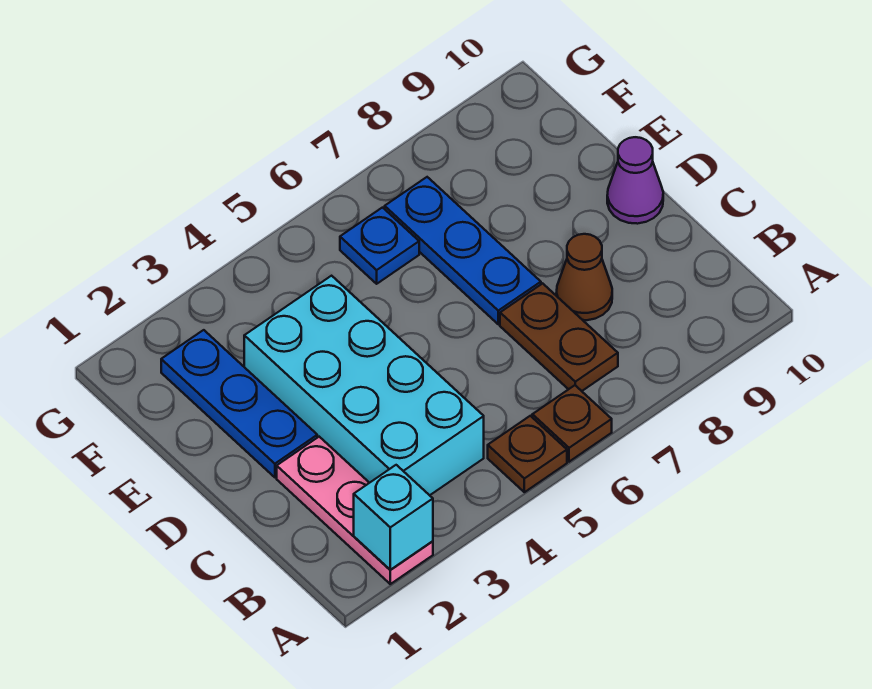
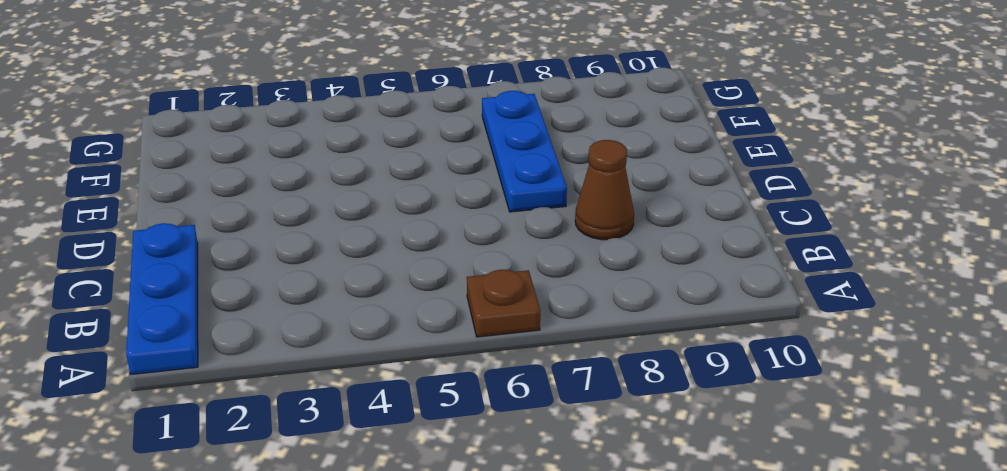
blue 1x3 plate [126,223,198,375] -> blue 1x3 plate moved to [161,330,317,477]
none -> pink 1x3 plate [277,437,433,584]
none -> brown 1x1 plate [488,416,567,492]

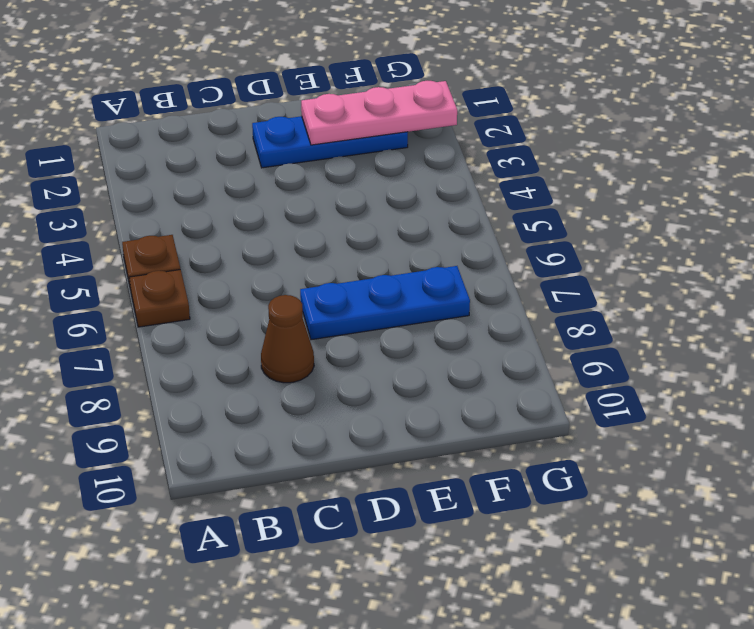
pink 1x3 plate [301,81,457,145] -> pink 1x3 plate moved to [277,437,433,584]
none -> cyan 2x4 brick [244,276,484,495]
none -> brown 1x2 plate [500,283,618,391]

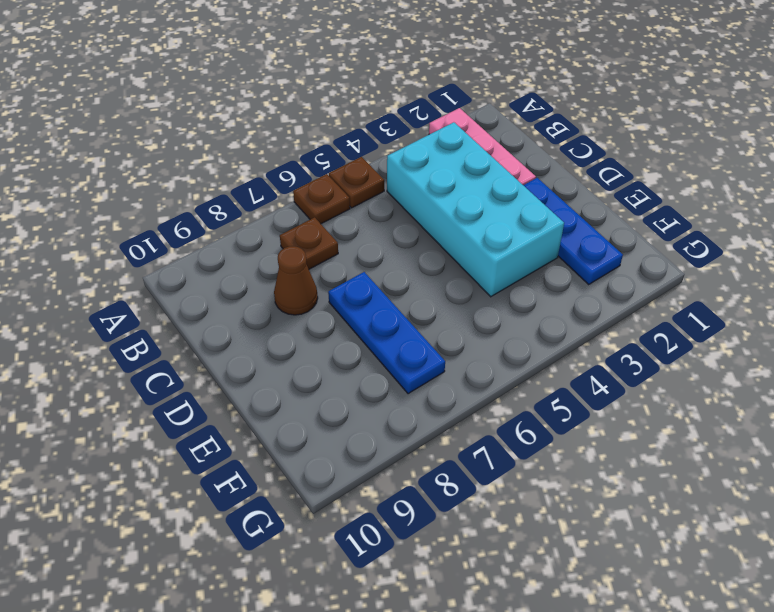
brown 1x1 plate [280,217,338,269] -> brown 1x2 plate [500,283,618,391]
none -> purple 1x1 cone [607,137,663,224]
none -> blue 1x1 plate [340,208,419,284]

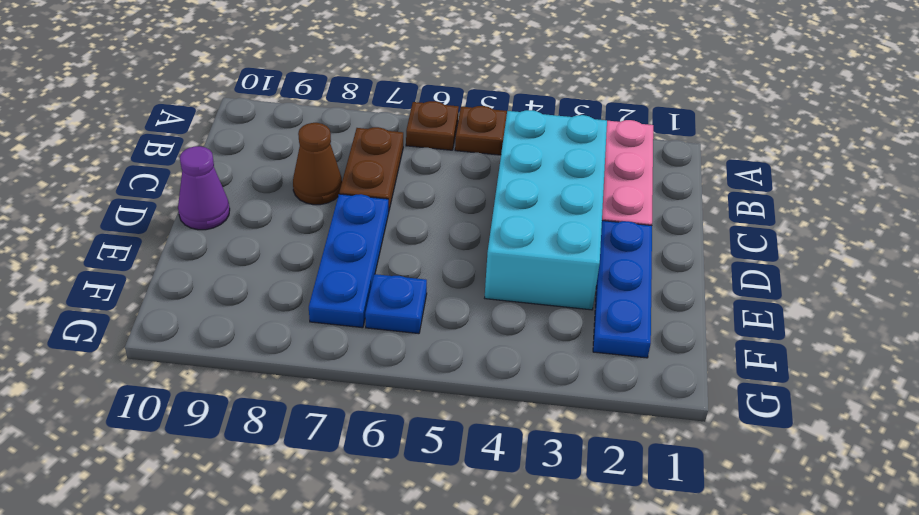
none -> cyan 1x1 brick [354,465,433,570]

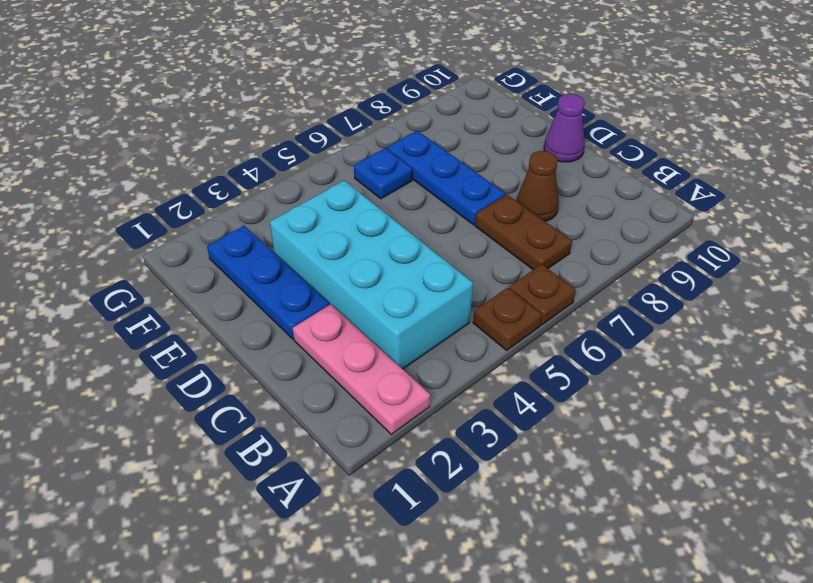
none -> cyan 1x1 brick [354,465,433,570]

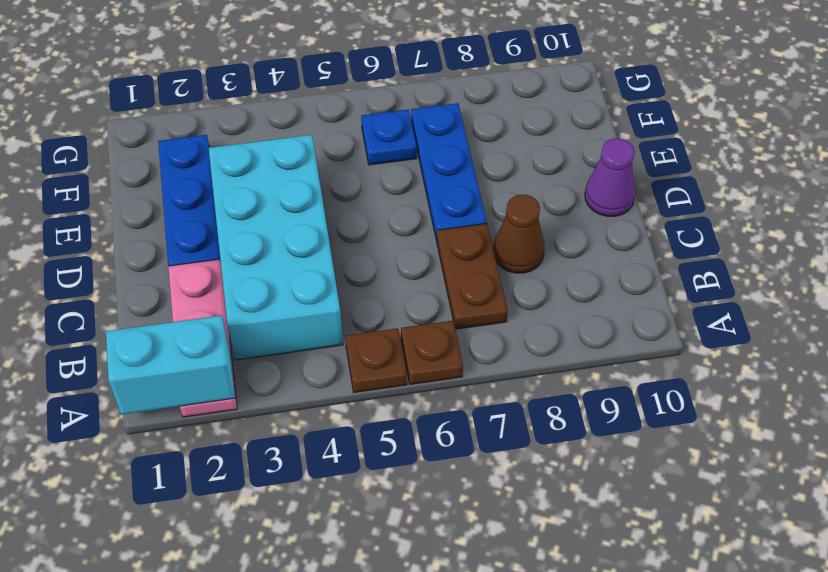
cyan 1x2 brick [106,315,235,414] -> cyan 1x1 brick [354,465,433,570]

